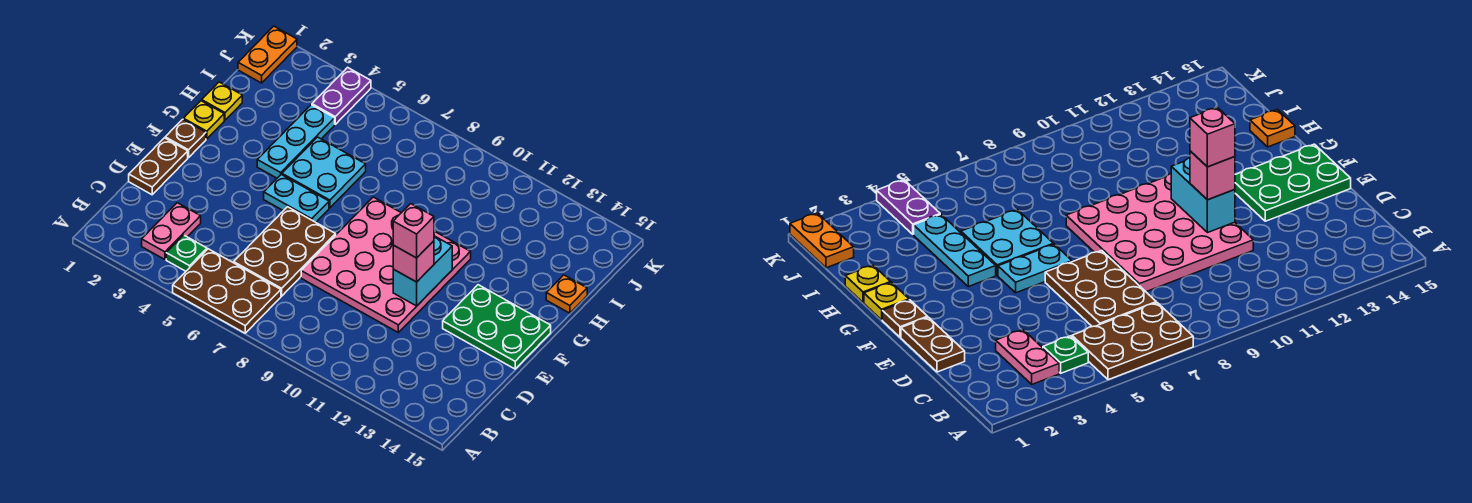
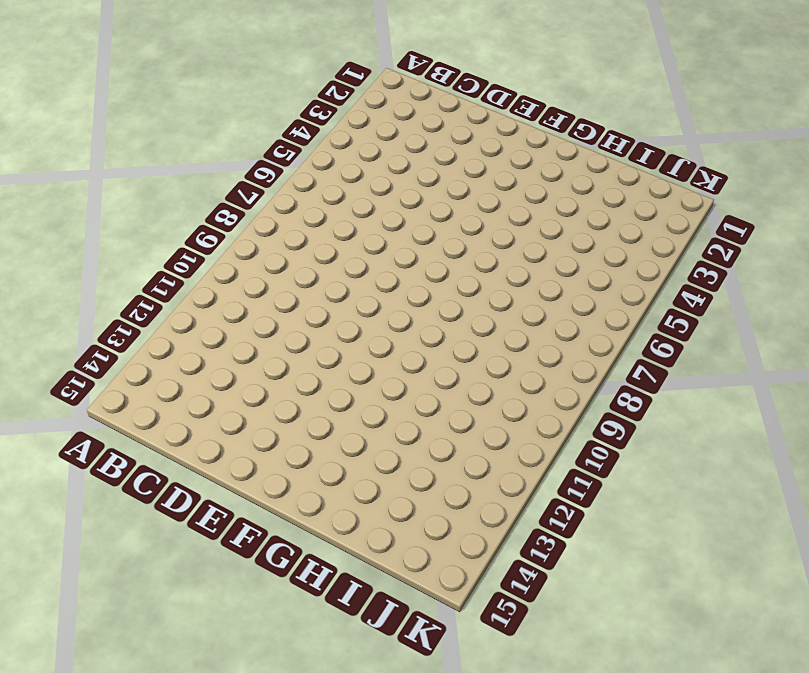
none -> brown 2x3 plate [173,249,281,333]
none -> pink 1x2 plate [142,203,201,259]
none -> green 1x1 plate [166,235,207,271]

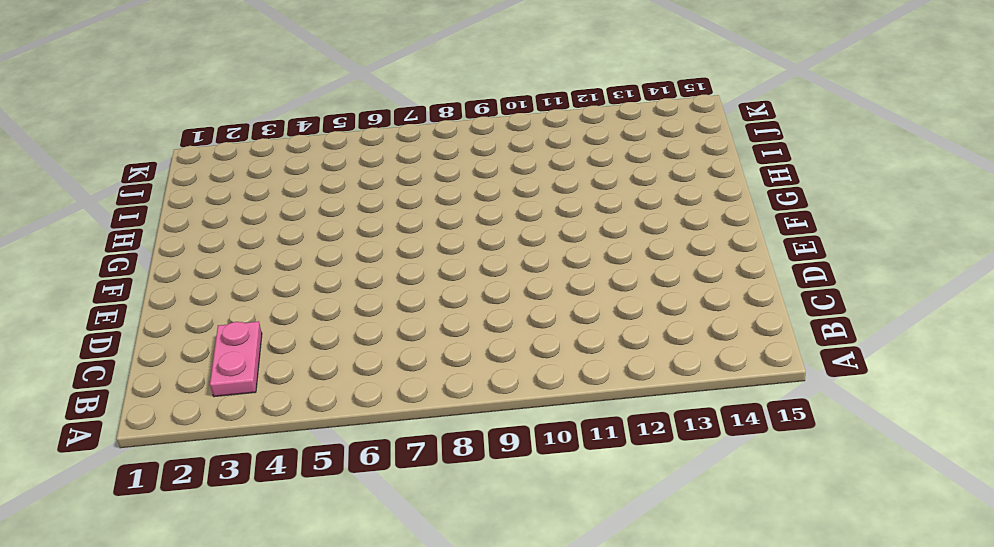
none -> brown 2x3 plate [173,249,281,333]
none -> green 1x1 plate [166,235,207,271]
none -> brown 2x3 plate [234,207,336,296]

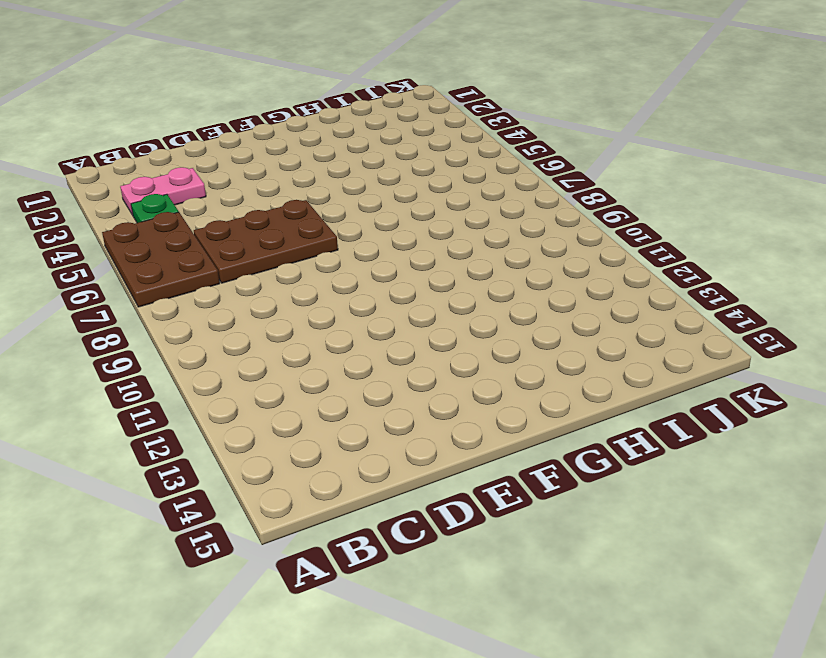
none -> brown 1x2 plate [129,138,188,195]
none -> pink 4x4 plate [301,197,471,332]
none -> green 2x3 plate [443,285,551,369]

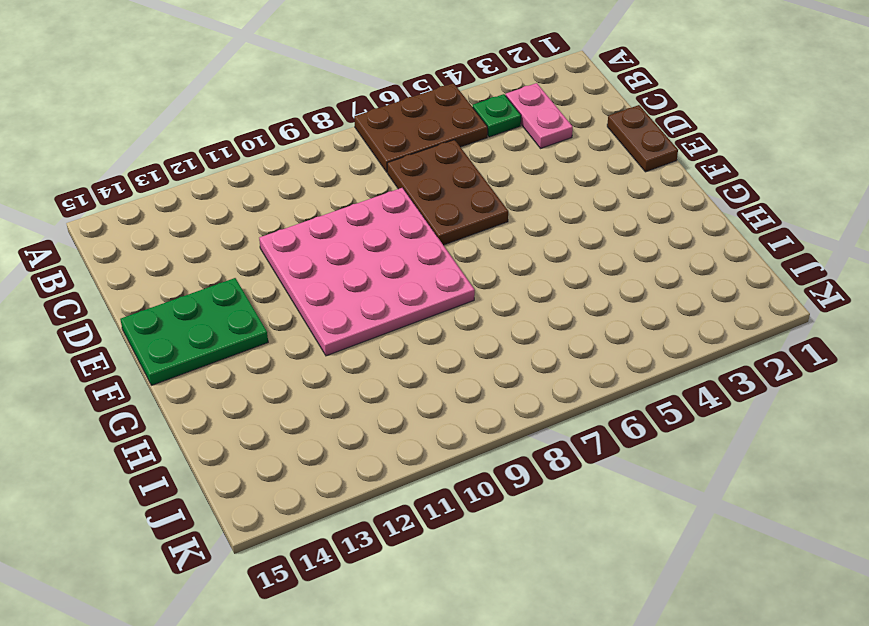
none -> brown 1x1 plate [165,119,206,157]
none -> cyan 1x2 plate [264,174,329,222]
none -> yellow 1x1 plate [183,101,224,139]

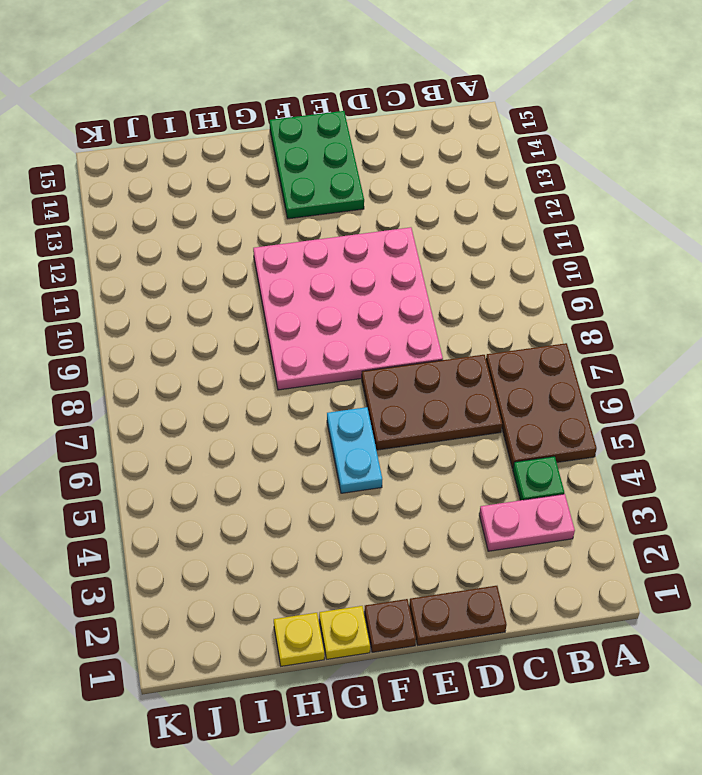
none -> cyan 1x3 plate [257,105,335,178]
none -> cyan 2x2 plate [282,137,366,208]
none -> orange 1x1 plate [546,275,587,313]

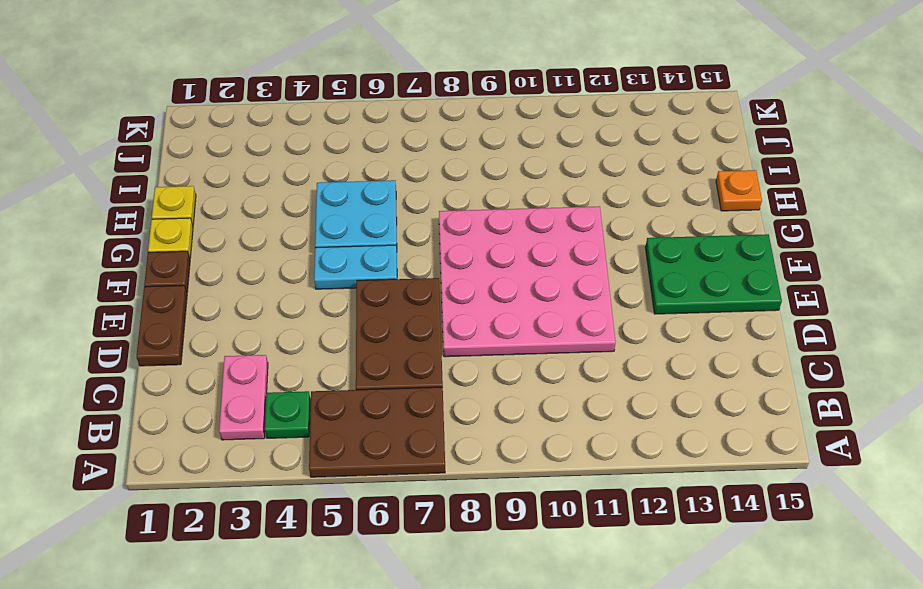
none -> cyan 1x3 plate [257,105,335,178]
none -> orange 1x2 plate [238,26,297,83]
none -> purple 1x2 plate [312,67,371,124]

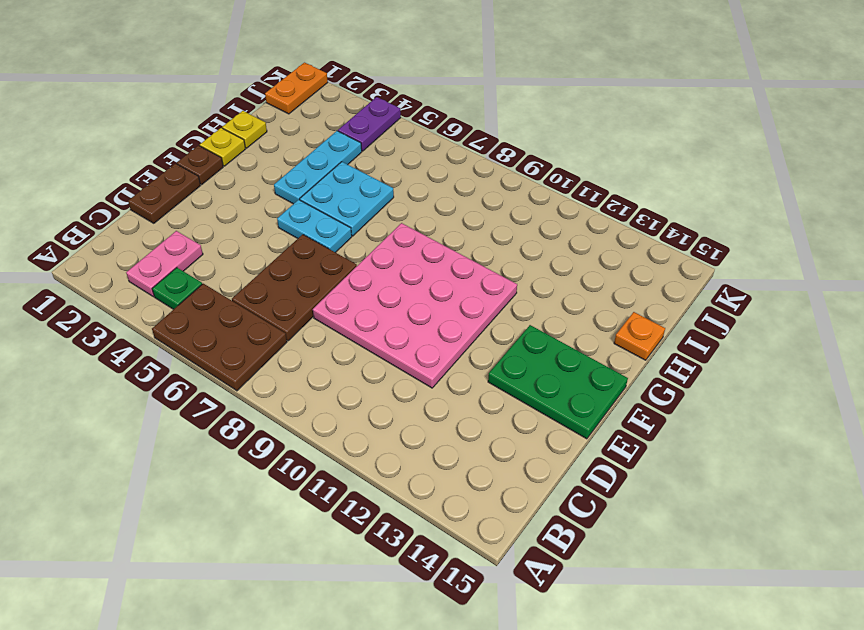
none -> cyan 1x2 brick [393,236,452,306]
none -> pink 1x1 brick [393,241,434,282]
none -> pink 1x1 brick [393,204,434,258]

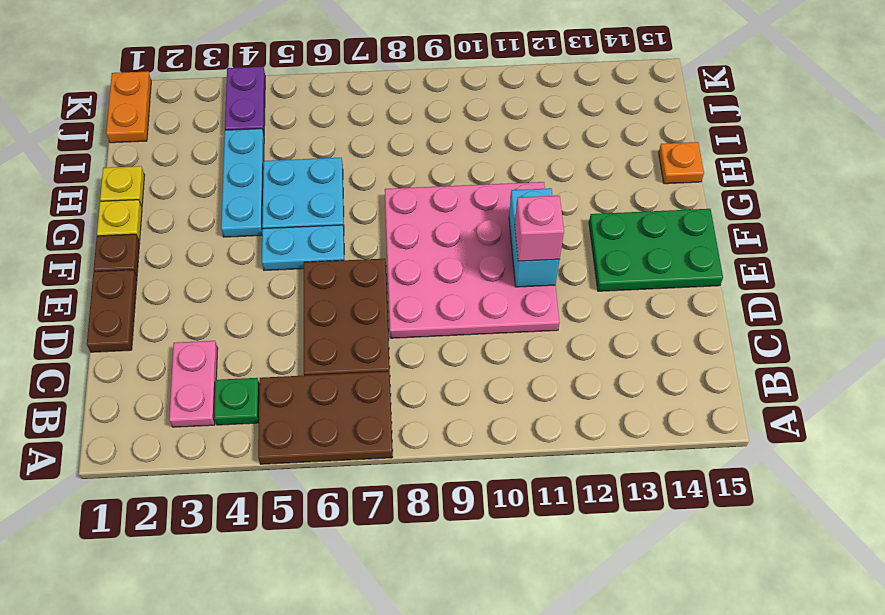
none -> pink 1x1 brick [393,204,434,258]

